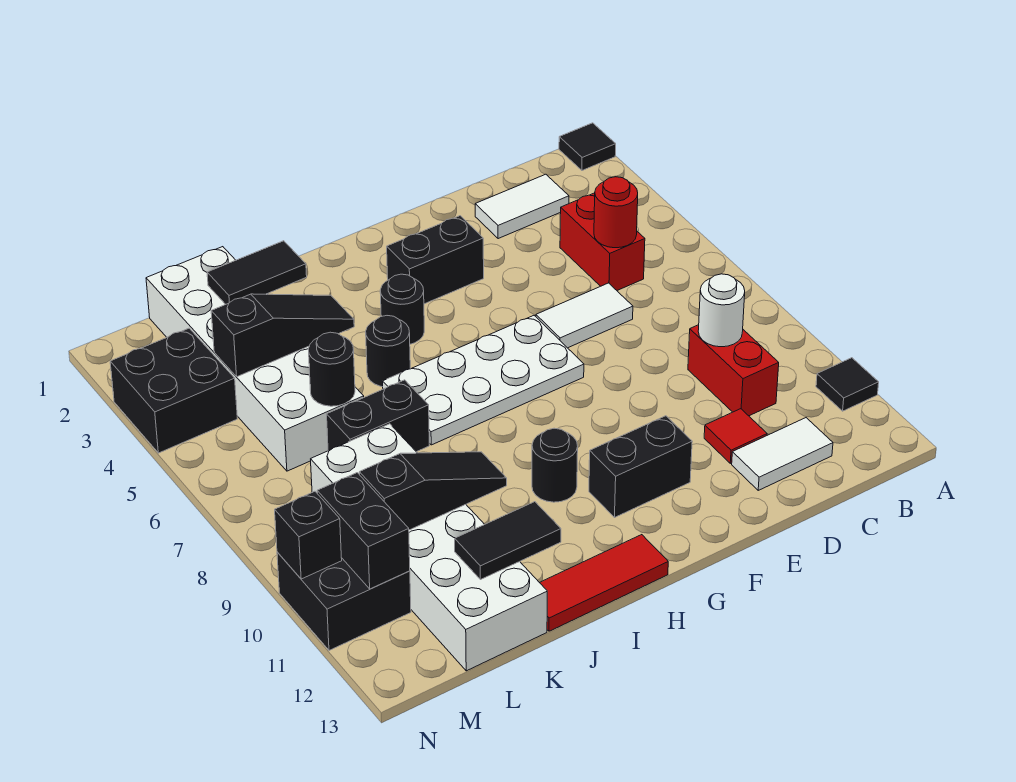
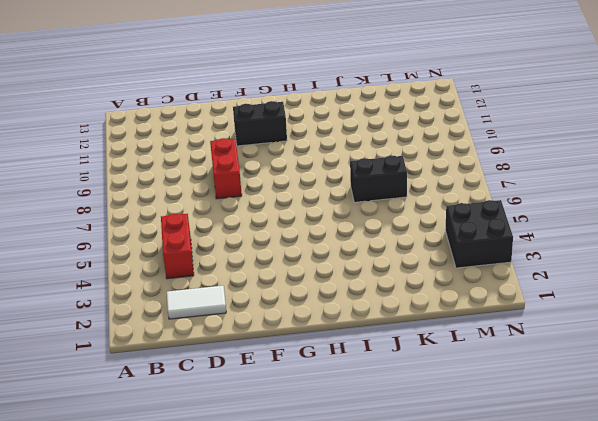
red 1x2 brick [210,138,242,199] -> red 1x2 brick moved to [688,325,779,416]
none -> black 1x1 tile [559,123,616,170]
none -> black 1x1 tile [816,358,879,411]
none -> white 1x2 tile [732,418,833,490]

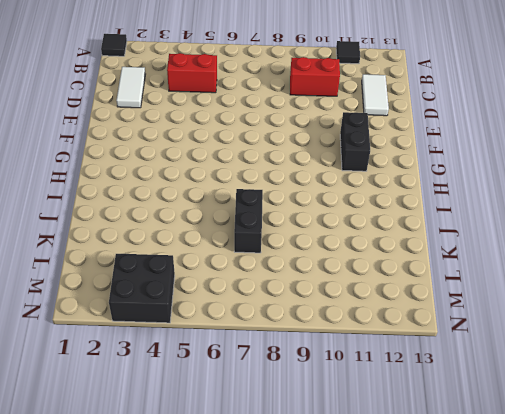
none -> white 1x2 tile [536,283,633,348]
none -> red 1x1 tile [704,409,767,463]
none -> black 1x2 brick [387,216,484,304]

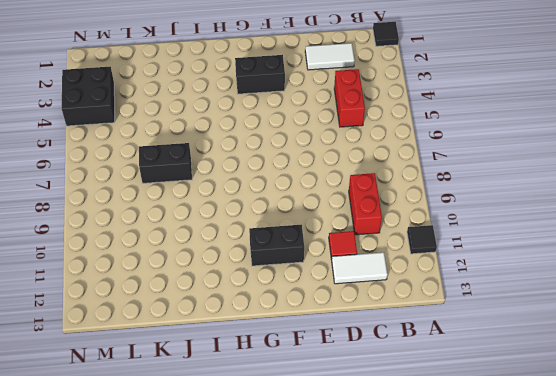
none -> white 1x2 tile [536,283,633,348]
none -> white 2x4 plate [383,316,584,445]
none -> black 1x1 round brick [380,274,424,344]

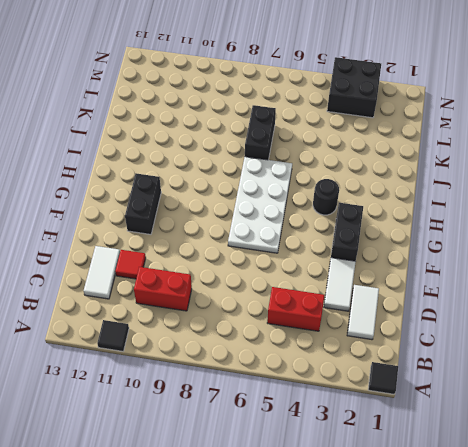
white 1x2 tile [324,258,356,311] -> white 1x2 tile moved to [536,283,633,348]
none -> black 1x1 round brick [532,428,578,502]
none -> red 1x3 tile [540,535,668,631]
none -> black 1x1 round brick [366,316,410,387]

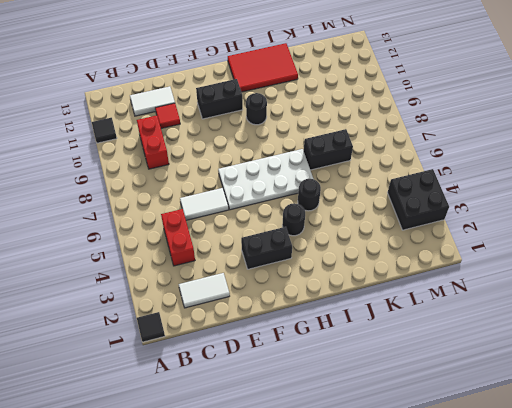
red 2x3 tile [228,43,298,92] -> red 1x3 tile [540,535,668,631]
none -> white 2x6 brick [146,247,364,471]
none -> white 2x6 brick [311,424,547,671]
none -> black 2x2 brick [277,552,411,650]

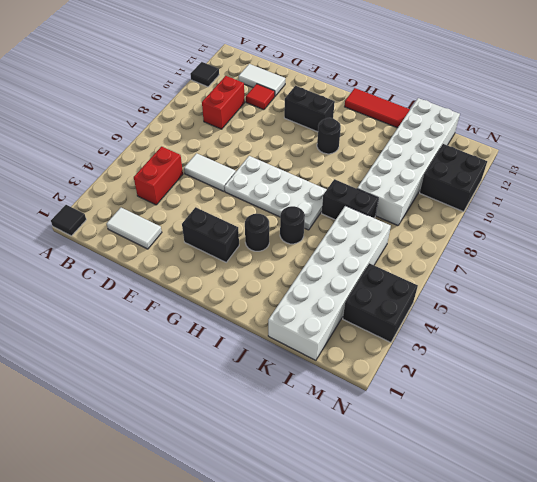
none -> red 1x1 round brick [594,177,638,248]
none -> white 1x1 round brick [698,274,745,347]
none -> black 1x2 tile [207,241,307,304]

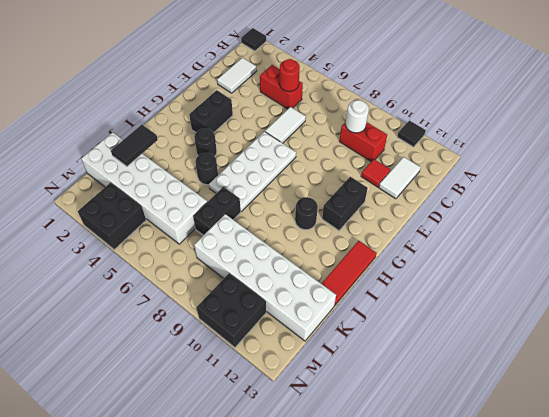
none -> black 1x3 slope [211,294,354,377]
none -> black 1x3 slope [359,452,507,530]
none -> black 1x2 tile [455,502,561,580]

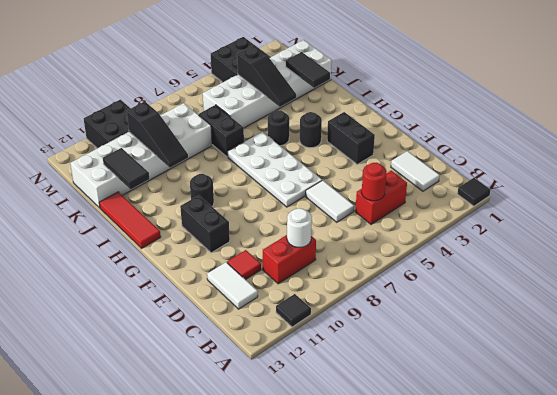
none -> black 1x1 round brick [308,332,355,406]
none -> black 1x2 brick [317,473,410,589]
none -> black 1x1 brick [275,491,342,579]

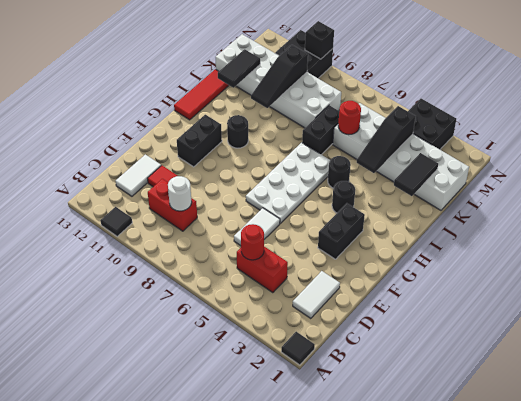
red 1x1 round brick [338,101,361,135] -> black 1x1 round brick [308,332,355,406]
none -> black 1x2 brick [317,473,410,589]

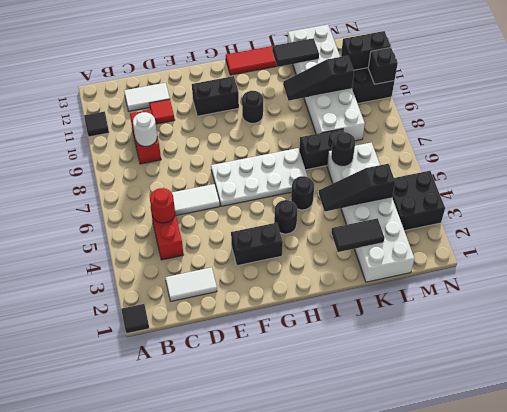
black 1x2 brick [341,31,391,70] -> black 1x2 brick turned to [317,473,410,589]

